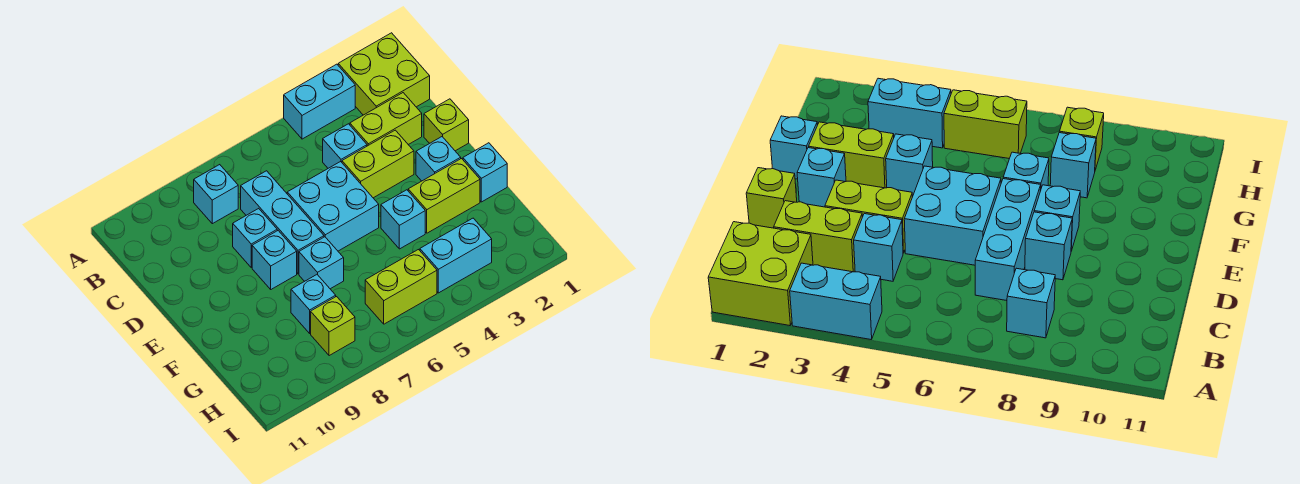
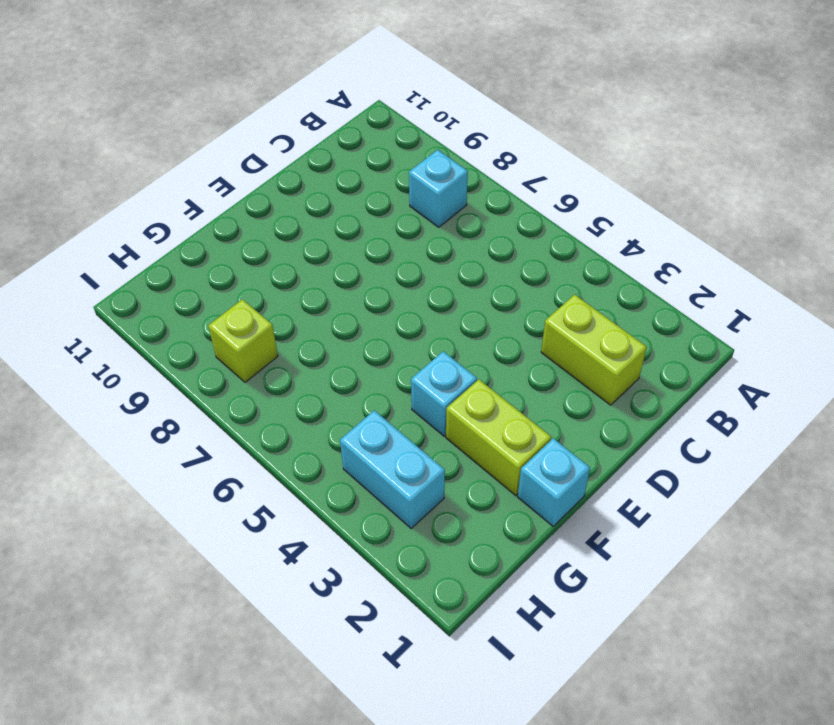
none -> lime 2x2 brick [338,33,430,115]
none -> cyan 1x2 brick [284,64,355,139]
none -> cyan 1x1 brick [323,124,367,168]

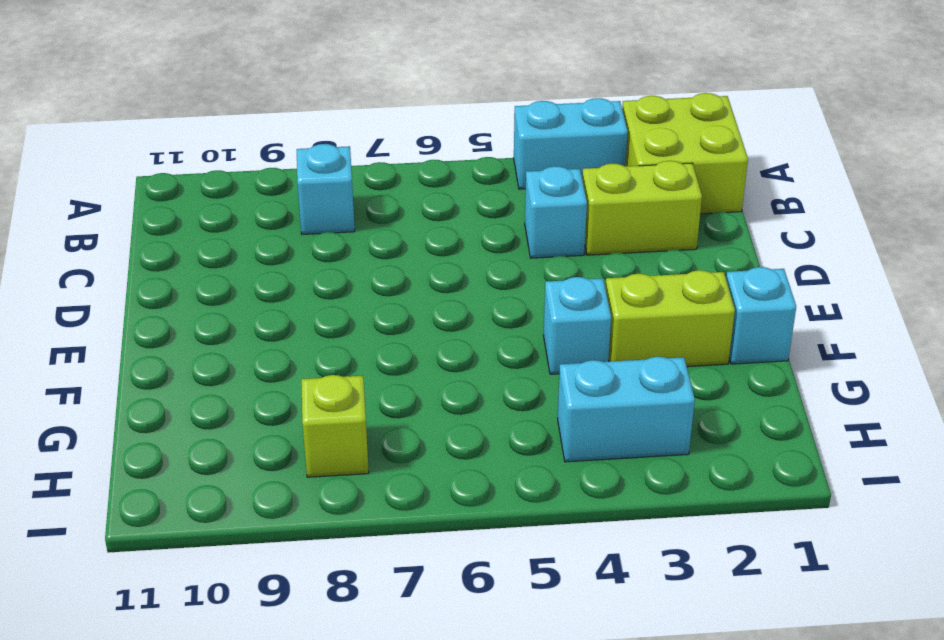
none -> cyan 1x3 brick [241,171,324,274]
none -> lime 1x1 brick [424,99,469,151]
none -> lime 1x2 brick [342,130,414,198]

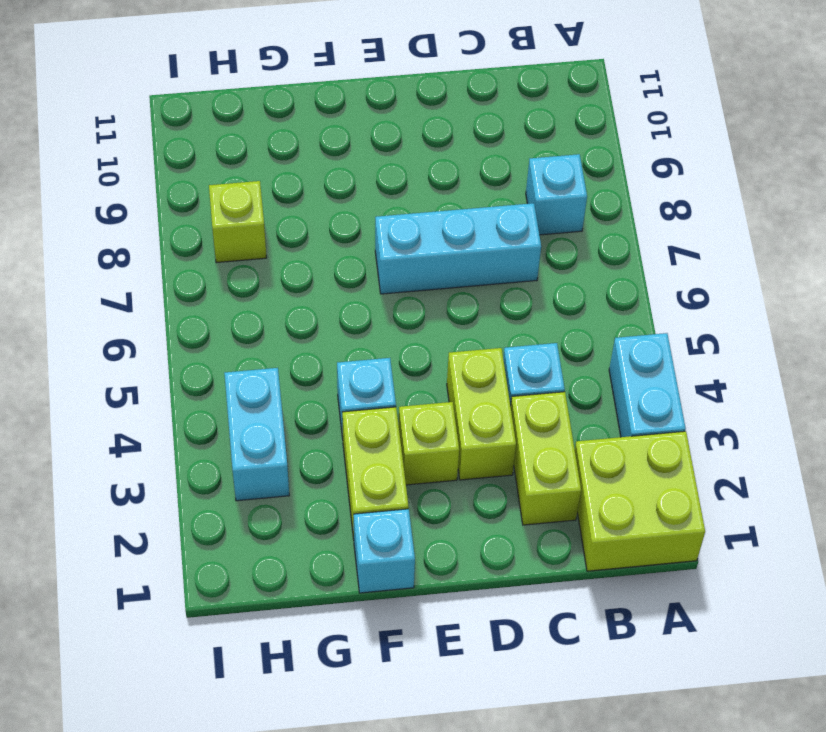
lime 1x1 brick [399,402,459,485] -> lime 1x1 brick moved to [424,99,469,151]
none -> cyan 2x2 brick [287,162,379,251]
none -> cyan 1x1 brick [233,208,277,268]
none -> cyan 1x1 brick [416,137,461,181]

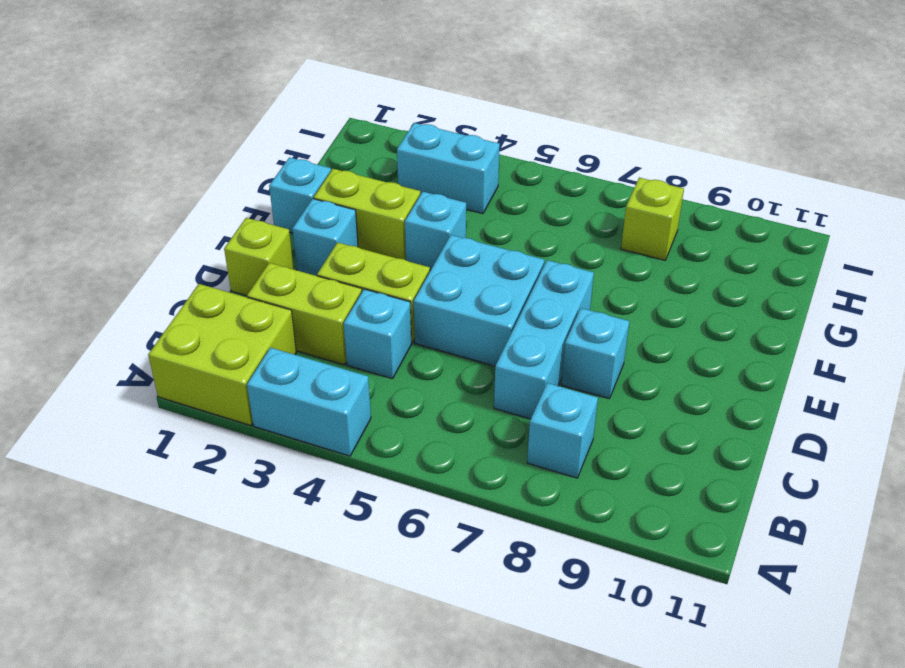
none -> cyan 1x1 brick [252,231,297,289]
none -> cyan 1x1 brick [299,237,344,289]
none -> cyan 1x1 brick [291,275,336,333]

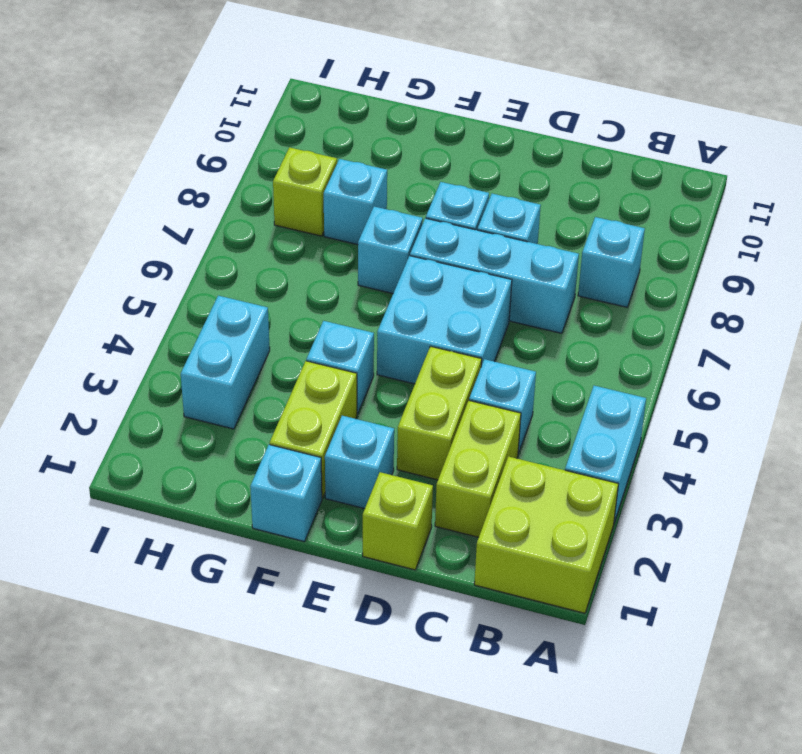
none -> lime 1x2 brick [365,250,437,324]

